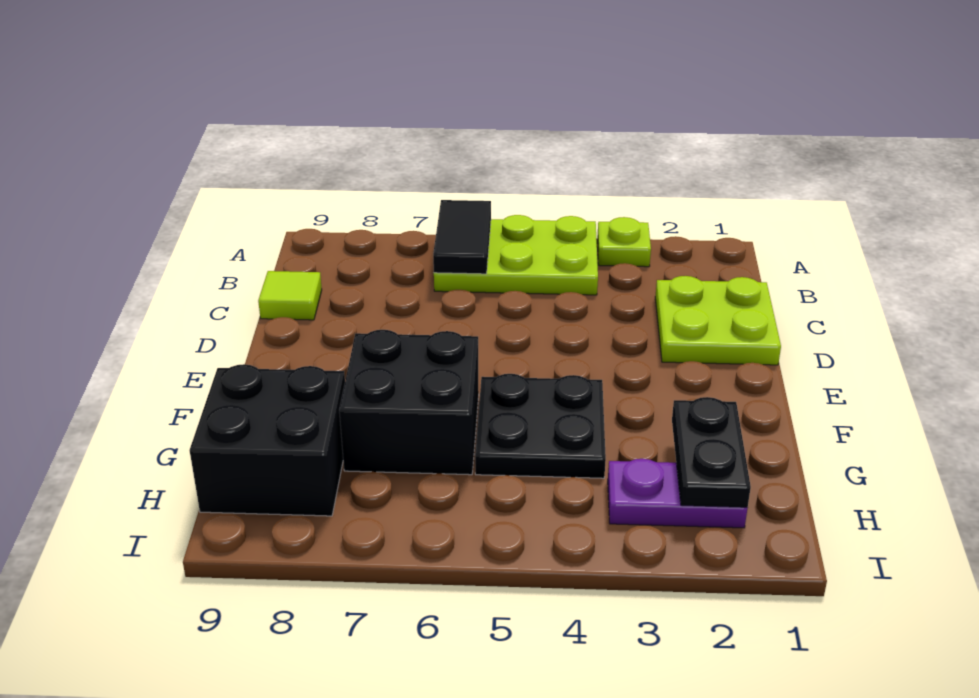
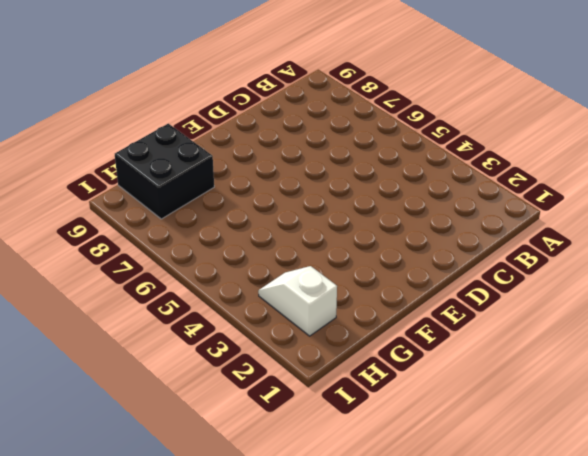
white 1x2 slope [258,266,337,336] -> purple 1x2 plate [608,459,748,528]
none -> lime 1x1 plate [597,217,651,267]
none -> lime 2x3 plate [434,215,598,295]

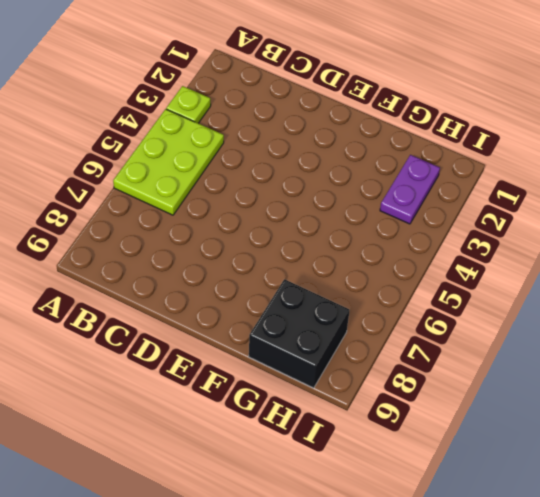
none -> lime 2x2 plate [655,276,781,365]
none -> lime 1x1 tile [258,271,322,320]

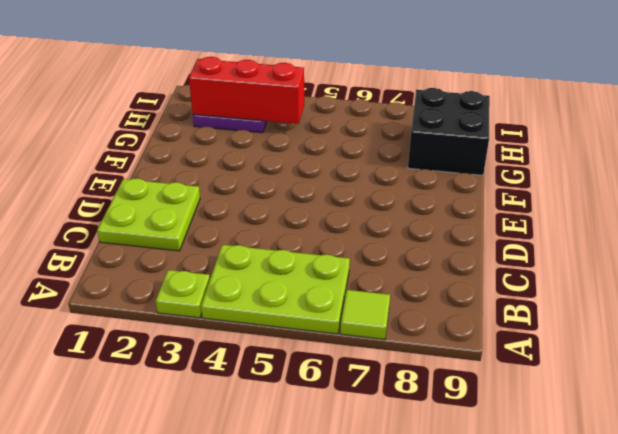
lime 1x1 tile [340,290,390,339] -> lime 1x1 tile moved to [258,271,322,320]
red 1x3 brick [189,57,304,124] -> black 1x2 plate [672,397,751,507]
none -> black 2x2 plate [475,374,606,478]
none -> black 2x2 brick [339,330,479,475]

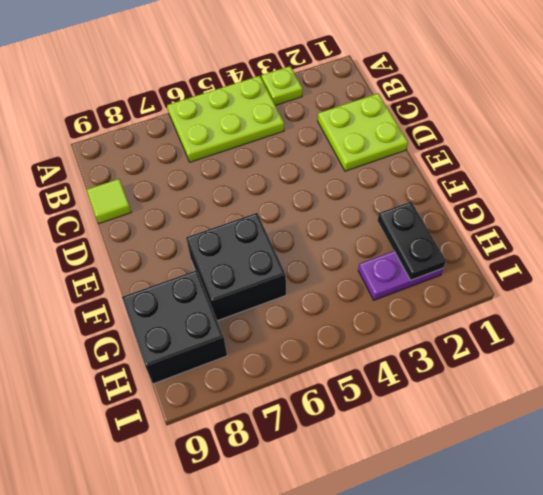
none -> black 2x2 plate [475,374,606,478]
none -> black 1x2 tile [433,200,491,274]

